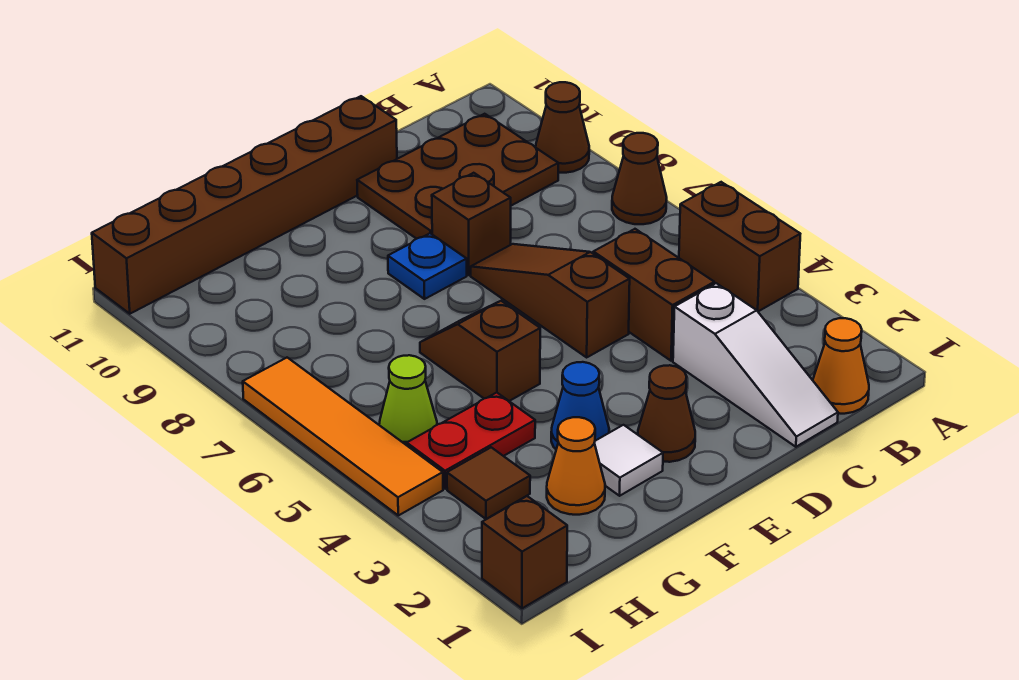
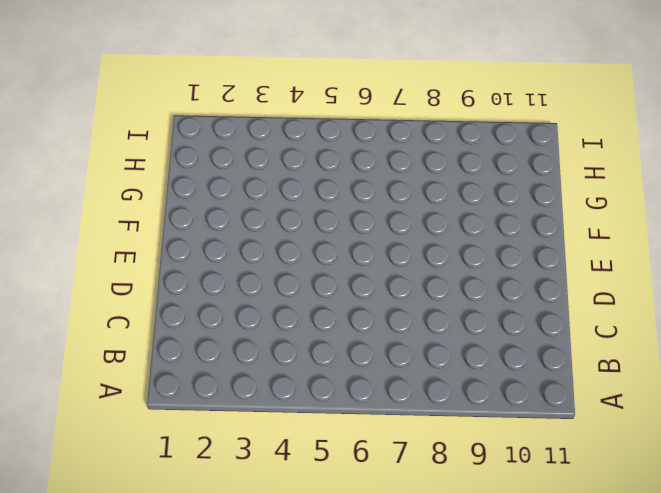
none -> brown 1x2 brick [679,182,800,311]
none -> brown 1x1 cone [612,133,667,224]
none -> brown 1x1 cone [536,82,589,173]

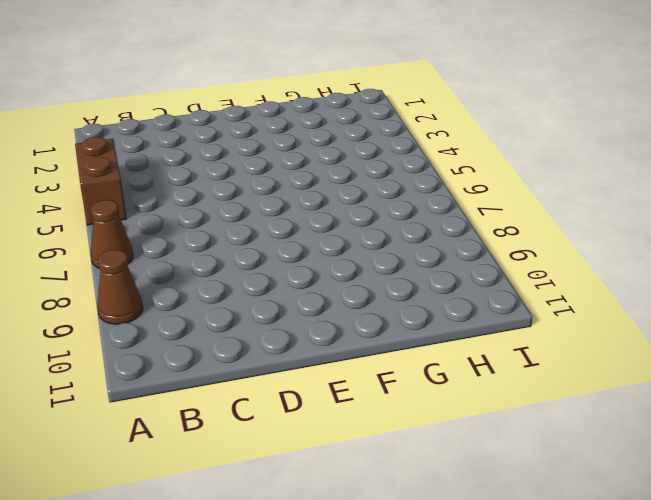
none -> orange 1x1 cone [813,318,869,414]
none -> brown 2x3 plate [357,114,558,239]
none -> white 1x3 slope [673,283,838,447]

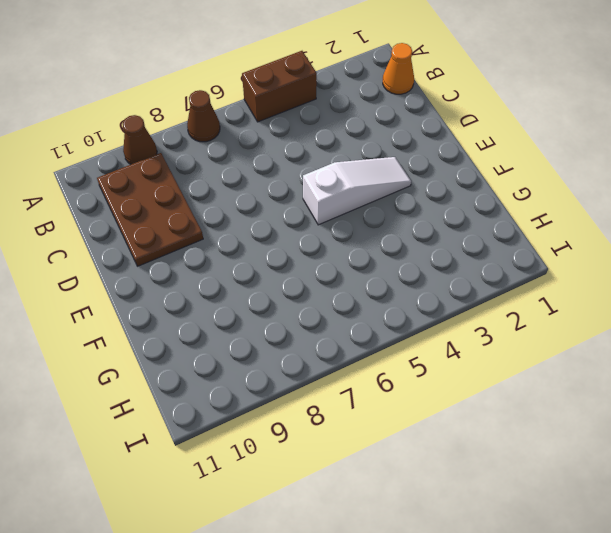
white 1x3 slope [303,157,411,225] -> white 1x3 slope moved to [673,283,838,447]
none -> brown 1x2 brick [593,229,714,361]
none -> brown 1x3 slope [471,244,630,357]
none -> brown 1x1 brick [432,173,511,275]

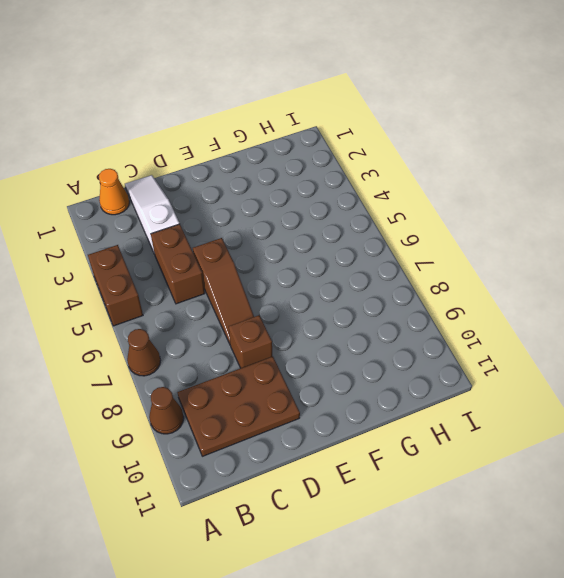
none -> brown 1x6 brick [92,96,397,314]
none -> brown 1x1 cone [638,365,695,462]
none -> blue 1x1 plate [388,233,467,299]

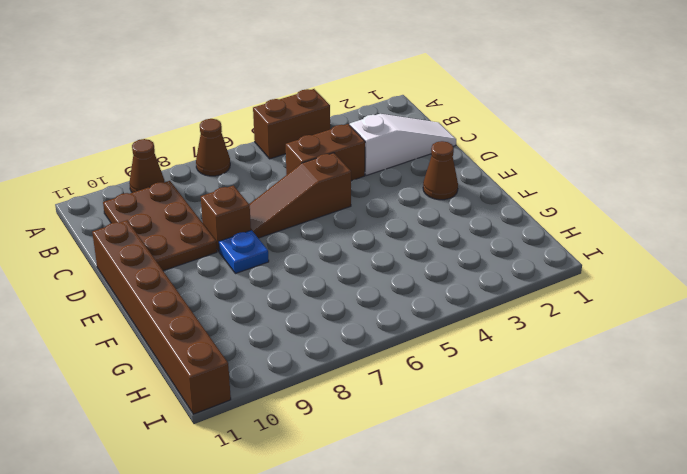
none -> orange 1x1 cone [813,318,869,414]
none -> white 1x1 tile [594,425,663,496]
none -> blue 1x1 cone [551,362,609,449]

